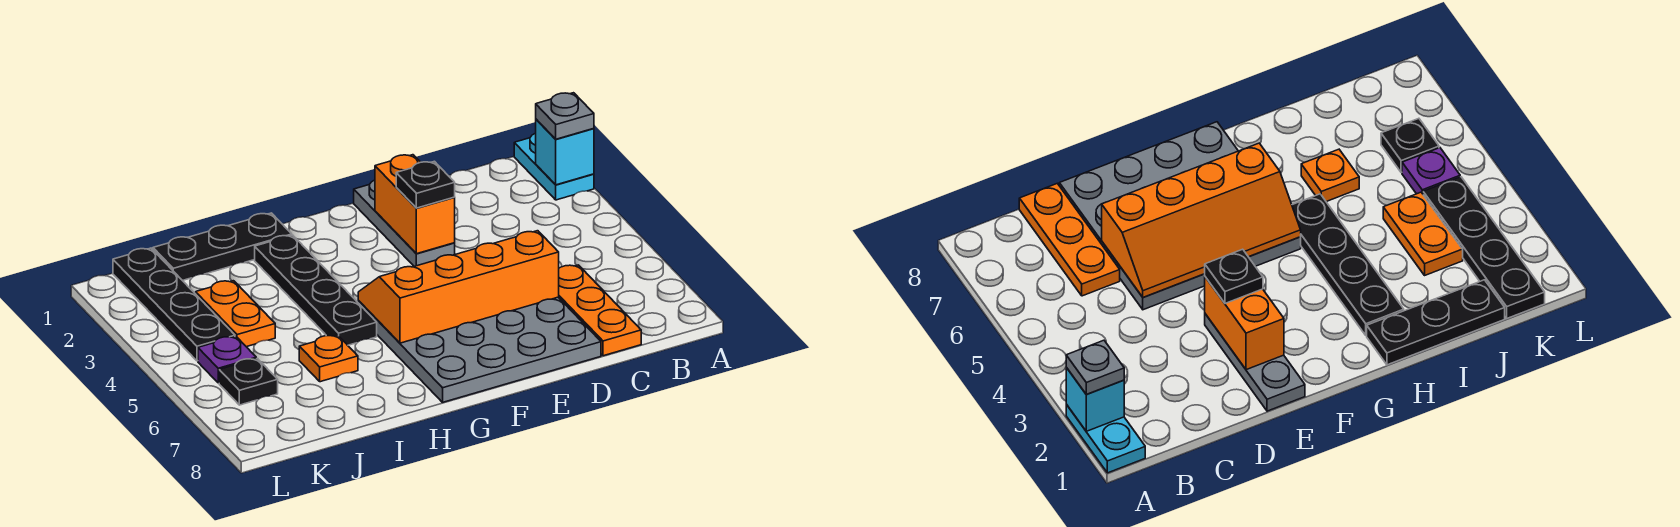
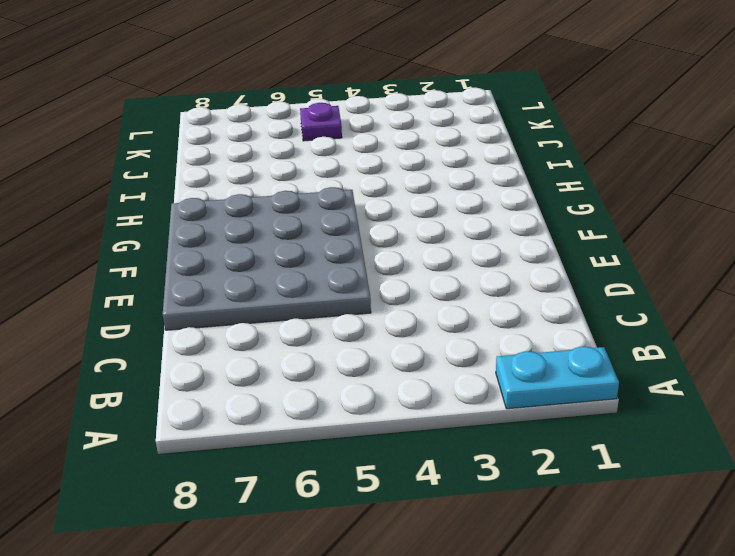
none -> orange 1x3 plate [559,265,641,356]
none -> grey 1x3 plate [354,180,455,266]
none -> black 1x3 plate [153,213,292,281]

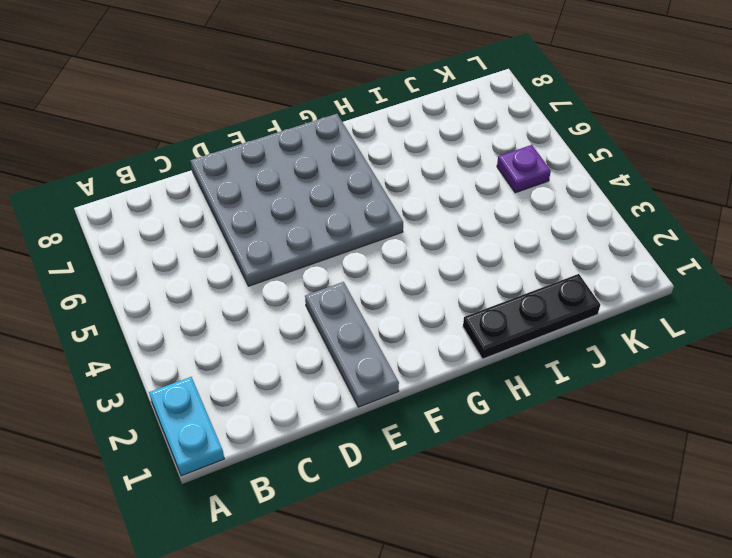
none -> orange 1x3 plate [559,265,641,356]
none -> black 1x4 plate [255,235,377,345]
none -> orange 1x1 plate [299,335,358,382]

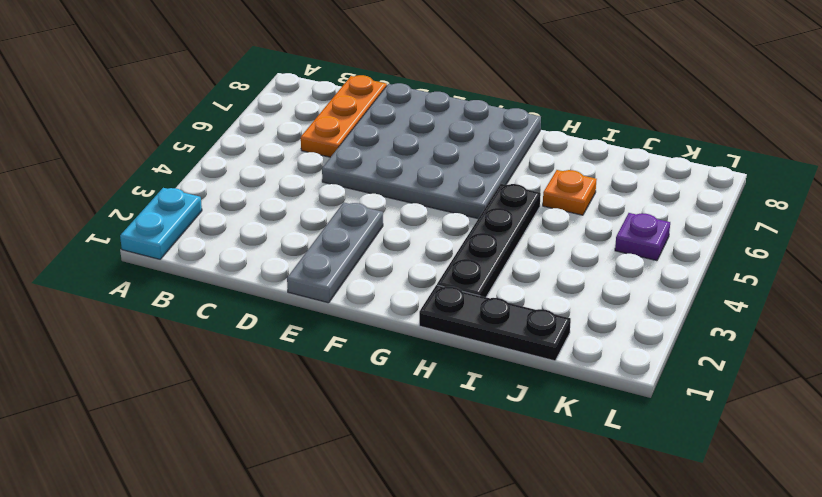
none -> orange 1x2 plate [196,281,275,347]
none -> black 1x4 plate [113,248,235,361]
none -> black 1x1 plate [219,358,278,405]

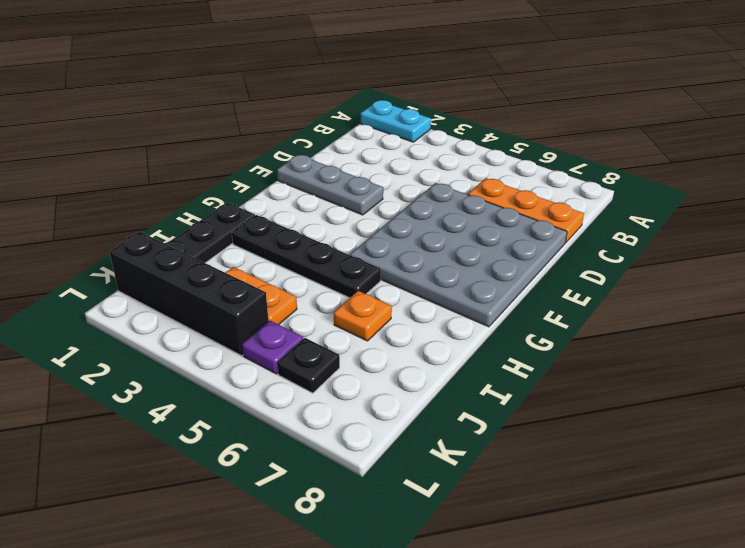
black 1x4 brick [110,232,269,356] -> black 1x4 plate [113,248,235,361]
none -> cyan 1x1 brick [536,119,594,185]
none -> orange 2x4 slope [358,231,559,343]
none -> orange 1x2 brick [375,155,455,254]

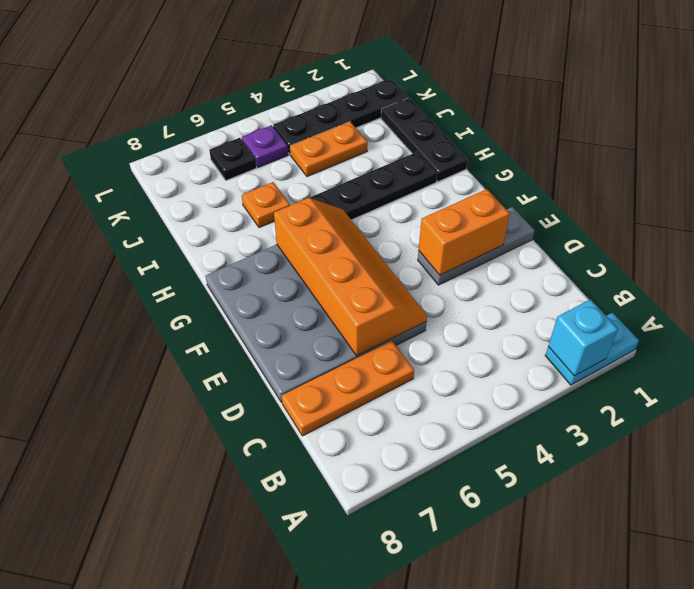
none -> grey 1x1 plate [536,93,594,139]
none -> black 1x1 plate [396,161,455,208]

